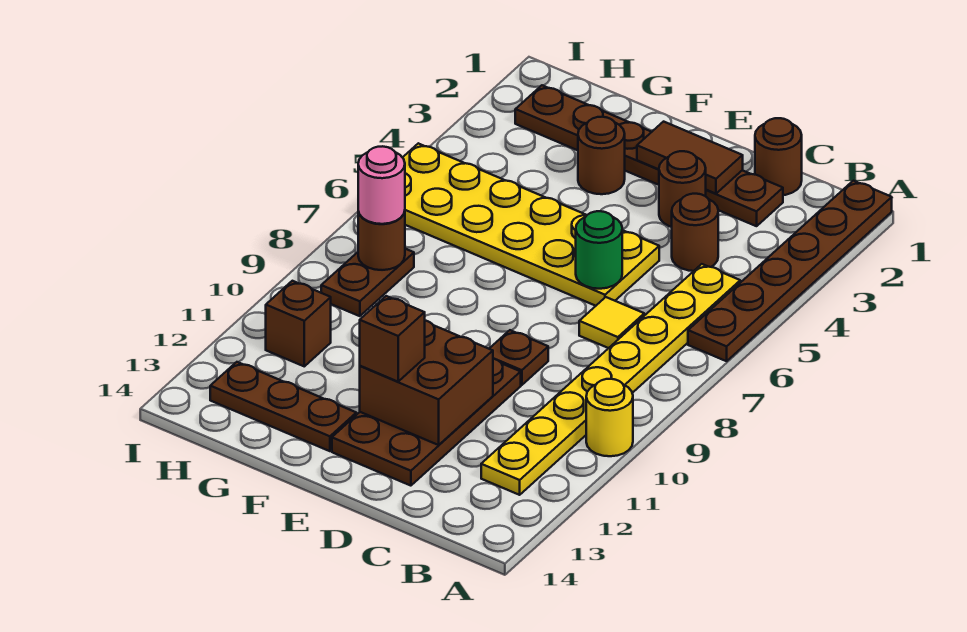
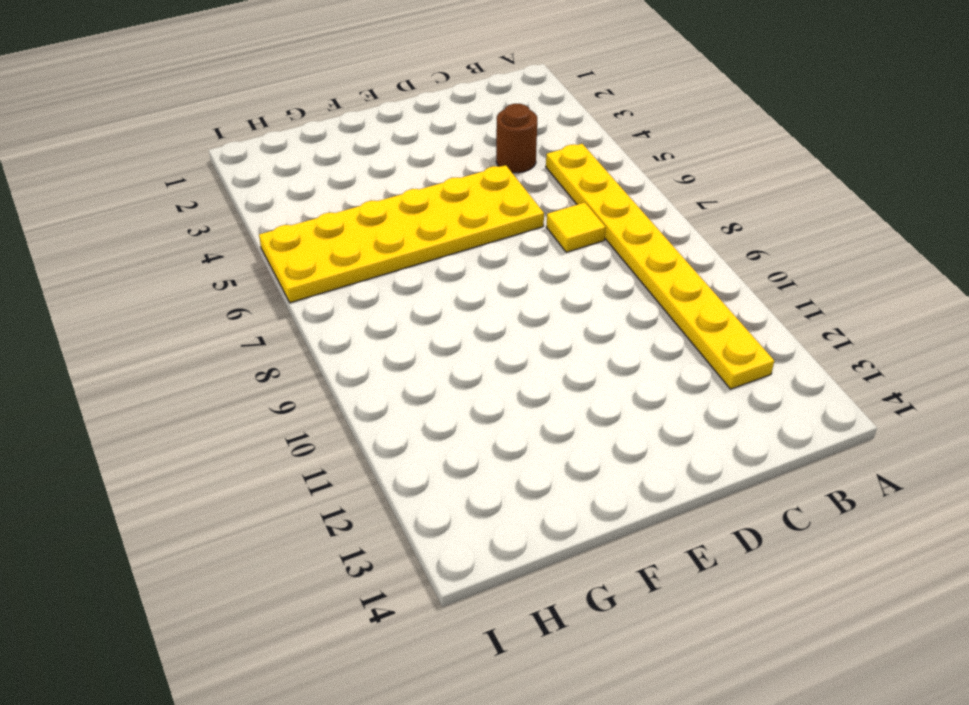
none -> brown 1x6 plate [688,181,892,361]
none -> yellow 1x1 round brick [586,379,633,456]
none -> brown 1x1 round brick [755,118,802,195]

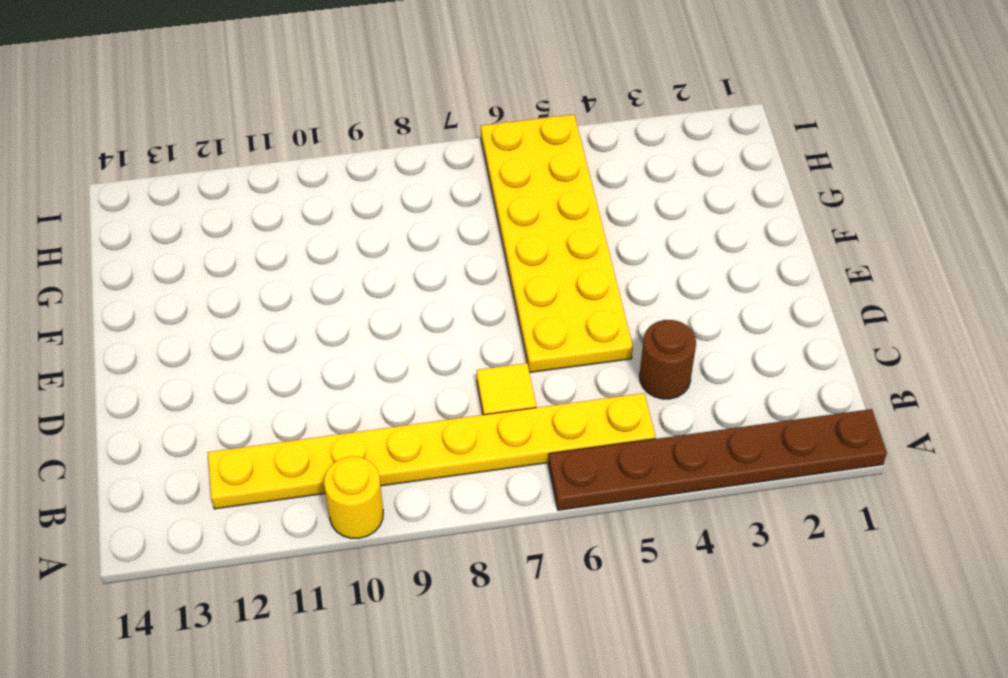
none -> brown 1x1 round brick [755,118,802,195]
none -> brown 1x6 plate [515,85,783,226]
none -> brown 1x1 round brick [659,151,706,227]

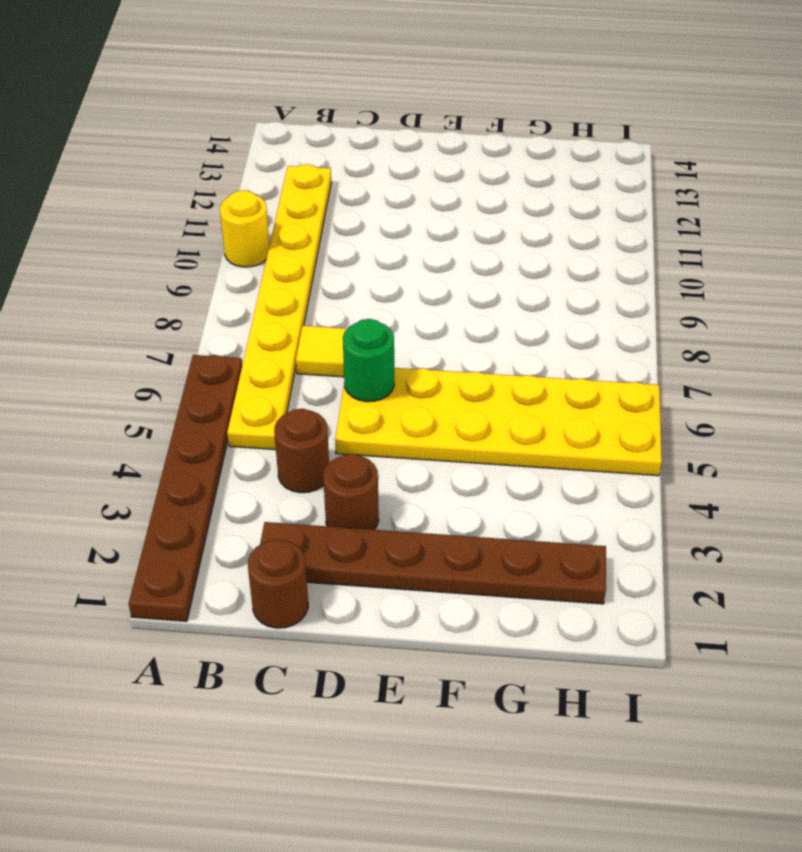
none -> brown 1x1 plate [489,330,548,385]
none -> brown 2x4 plate [332,359,521,486]
none -> brown 1x1 round brick [578,117,625,194]

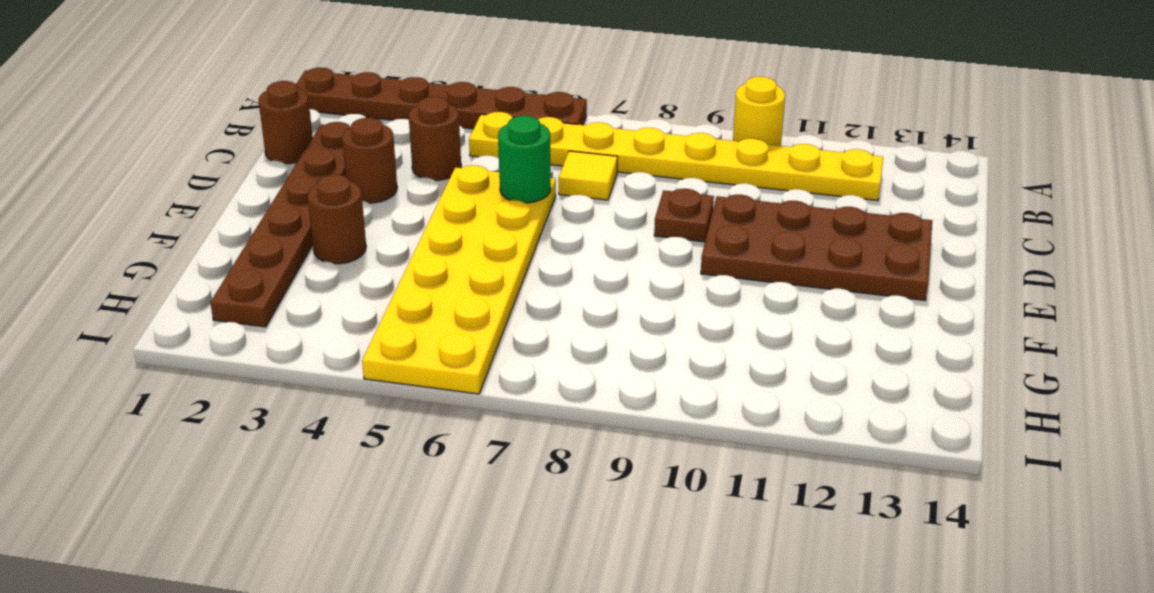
none -> brown 1x3 plate [210,362,356,451]
none -> brown 1x2 plate [321,249,414,316]
none -> brown 1x1 brick [266,281,331,366]

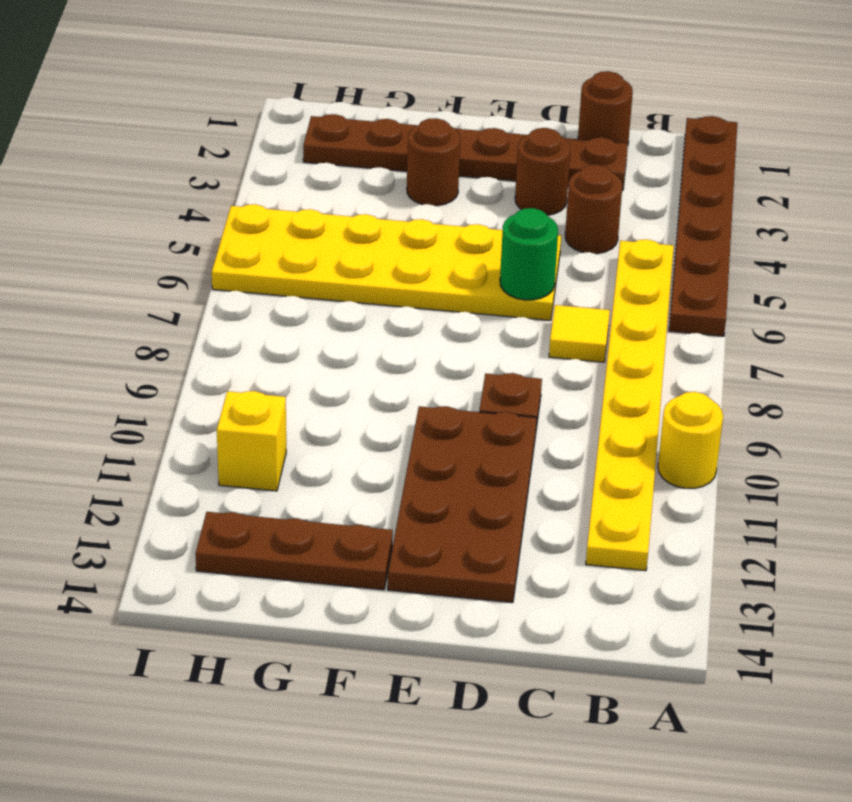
yellow 1x1 brick [217,391,286,491] -> brown 1x1 brick [266,281,331,366]
none -> brown 1x2 plate [321,249,414,316]
none -> brown 1x2 tile [637,122,743,194]
none -> brown 2x2 brick [360,320,493,445]

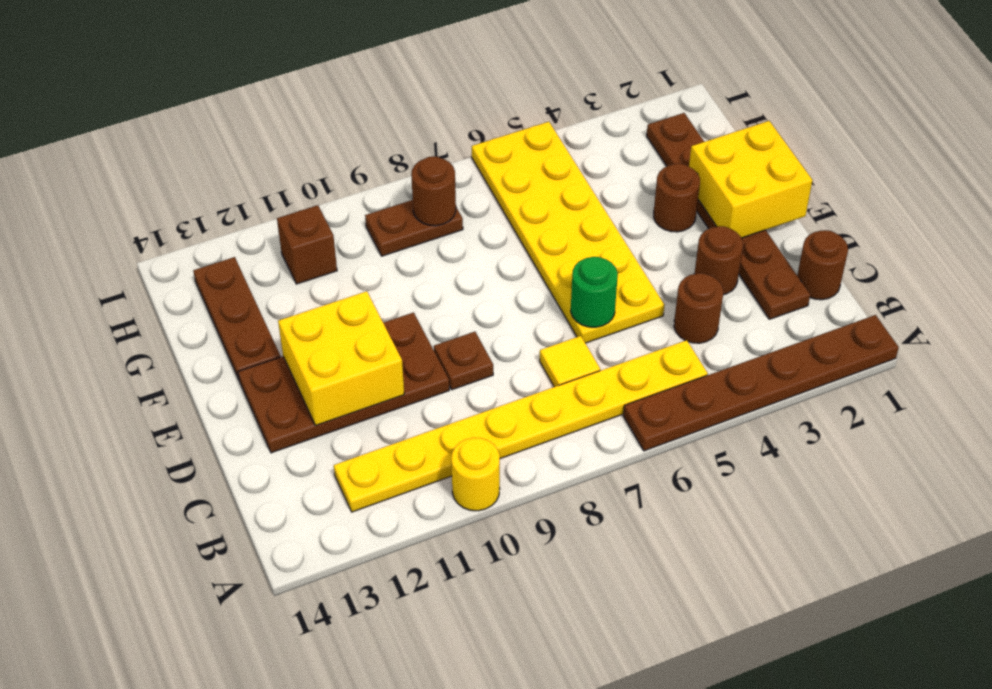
yellow 2x2 brick [278,291,404,426] -> brown 2x2 brick [360,320,493,445]
yellow 2x2 brick [689,121,812,238] -> brown 1x2 tile [637,122,743,194]
none -> brown 1x1 brick [360,296,425,382]
none -> pink 1x1 round brick [358,146,405,224]

